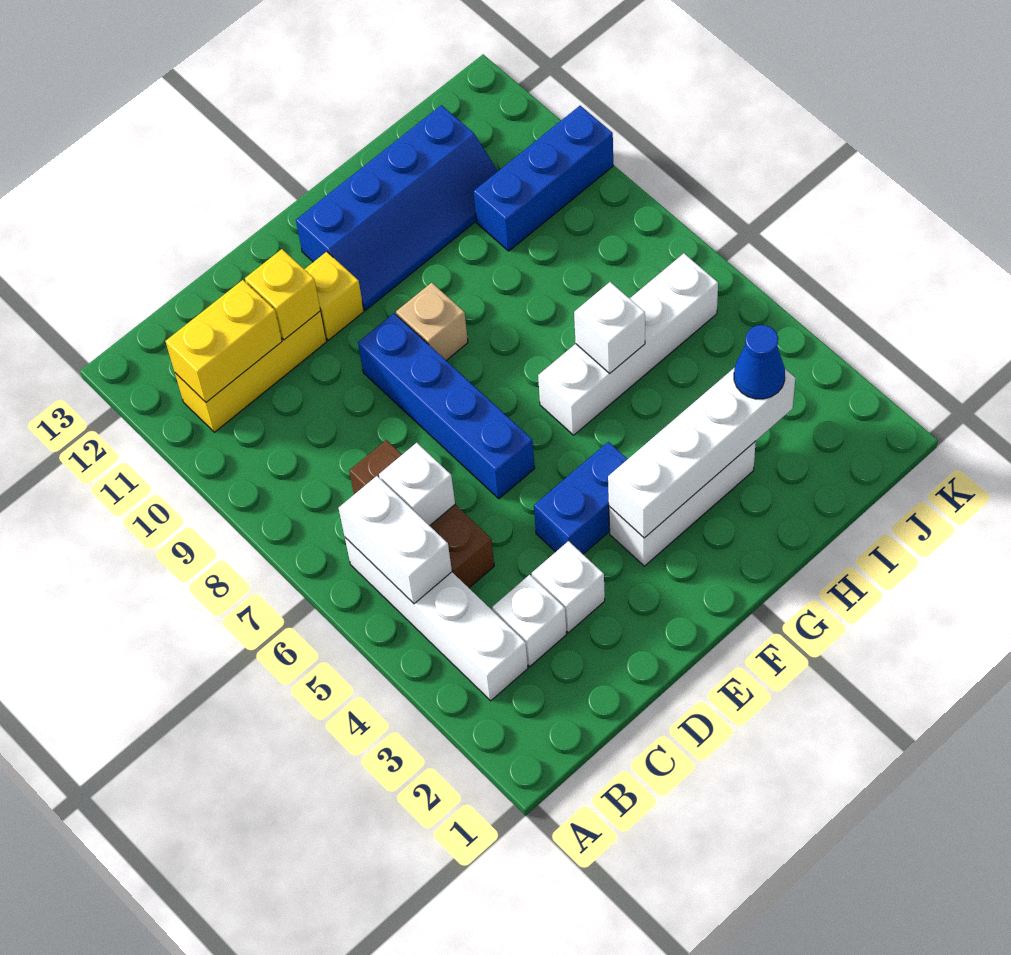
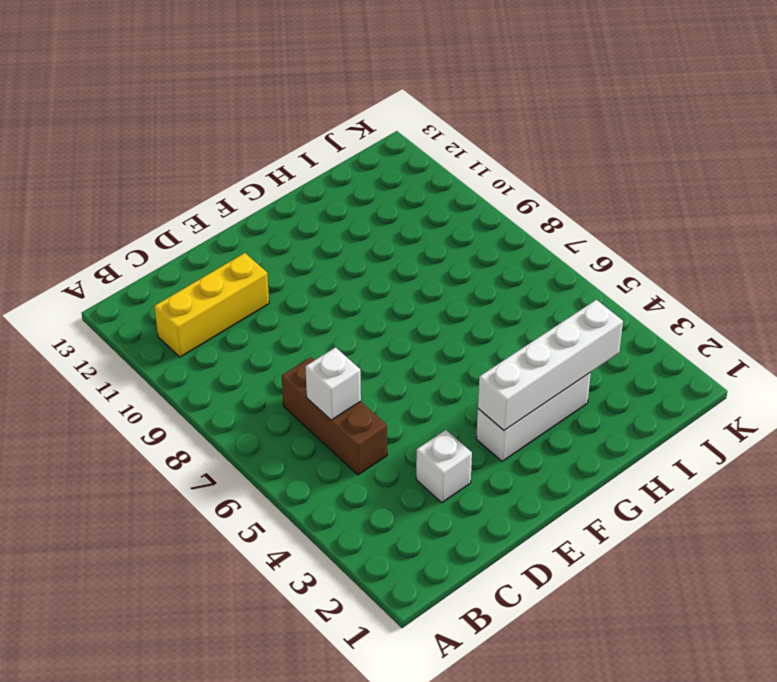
none -> white 1x4 brick [345,538,528,701]
none -> white 1x1 brick [492,575,567,667]
none -> blue 1x2 brick [534,442,627,554]

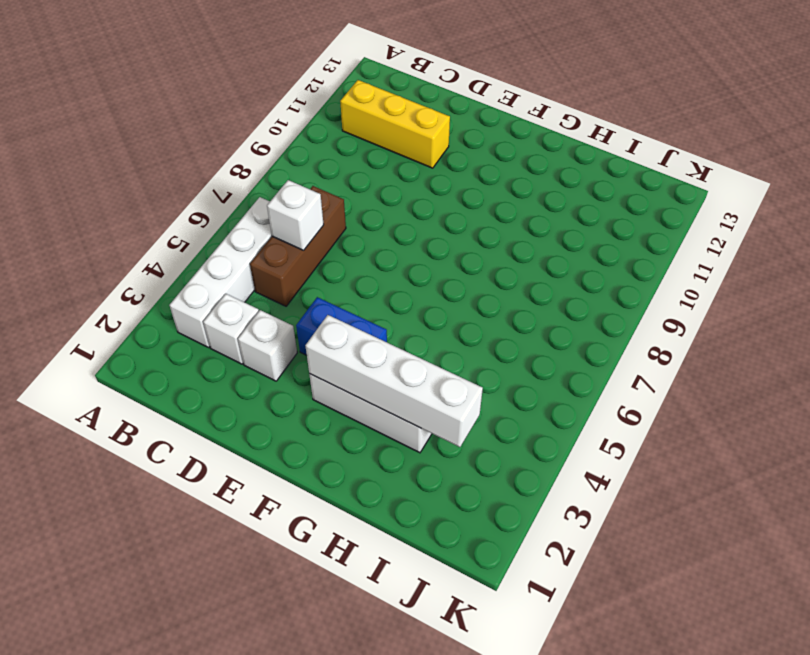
none -> blue 1x4 brick [358,313,535,499]
none -> yellow 1x1 brick [304,252,364,340]
none -> tan 1x1 brick [396,283,468,360]

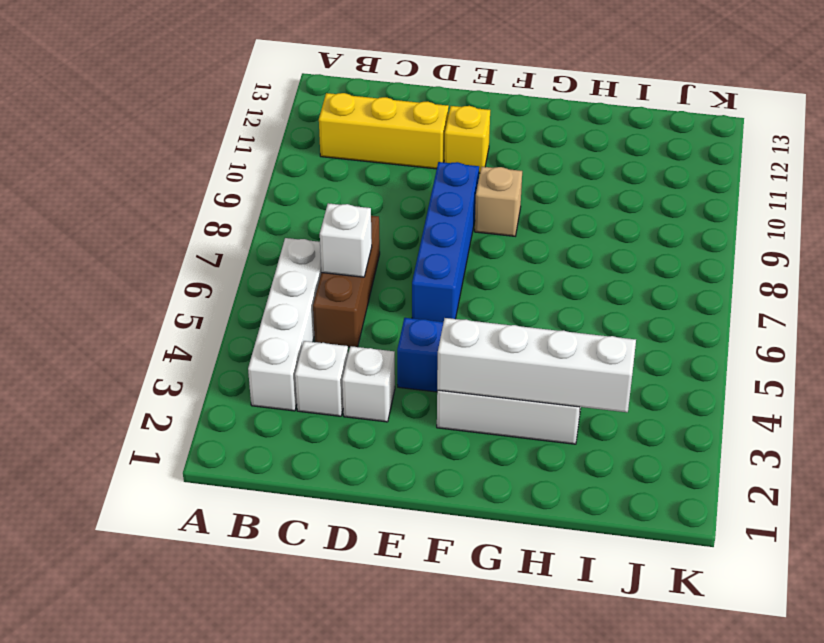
none -> blue 2x4 slope [296,105,498,310]
none -> white 1x4 brick [538,253,718,435]
none -> blue 1x3 brick [474,106,613,251]

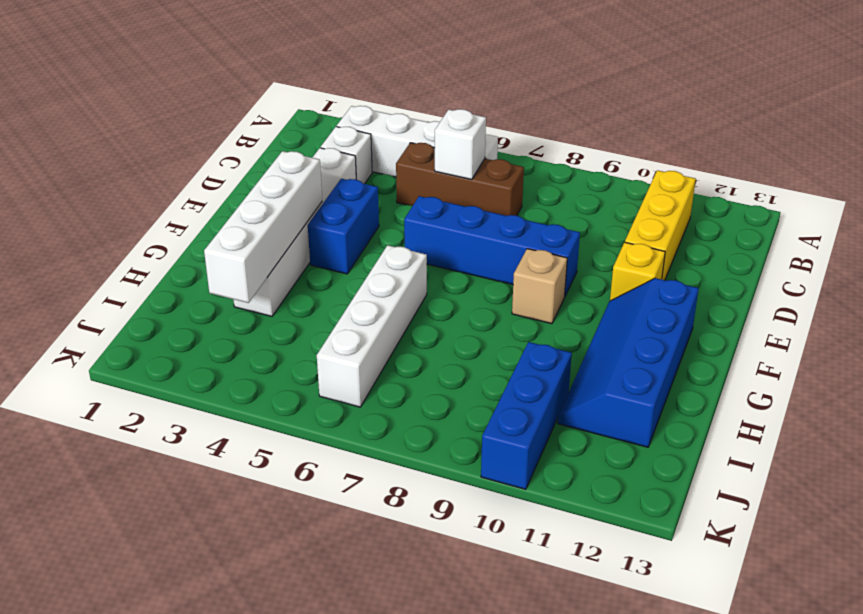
none -> white 1x2 brick [339,476,452,604]
none -> yellow 1x2 brick [166,280,282,402]
none -> yellow 1x1 brick [245,249,320,340]

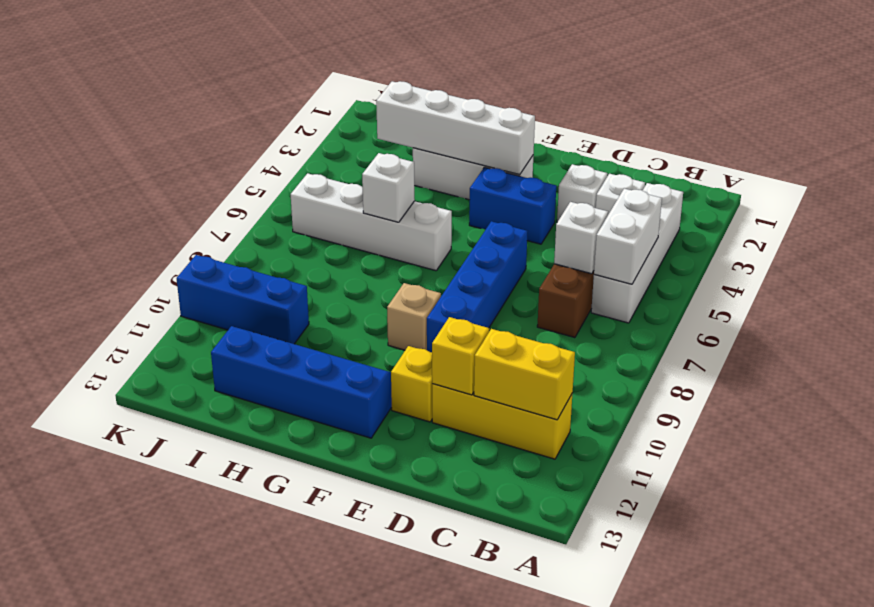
none -> blue 1x1 cone [734,325,785,399]

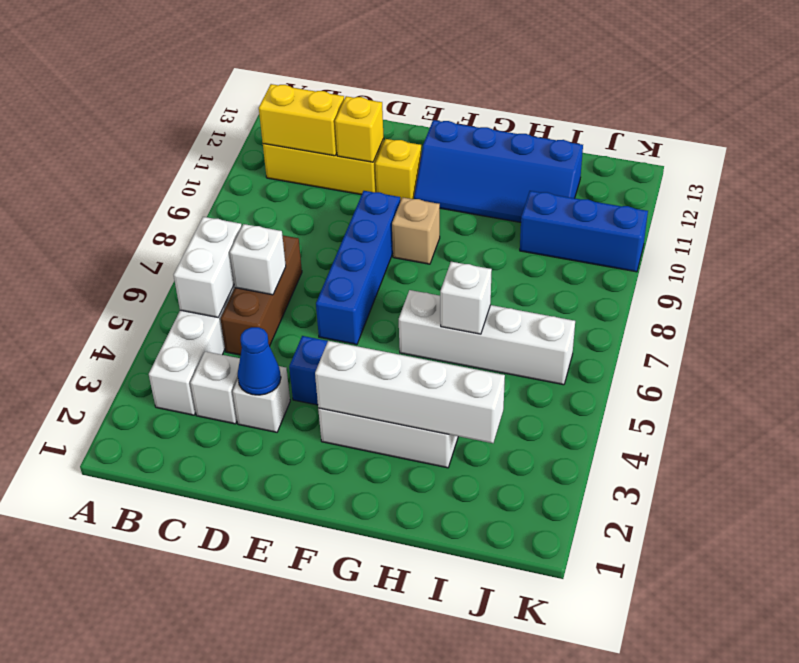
blue 1x1 cone [238,327,281,395] -> blue 1x1 cone moved to [734,325,785,399]

